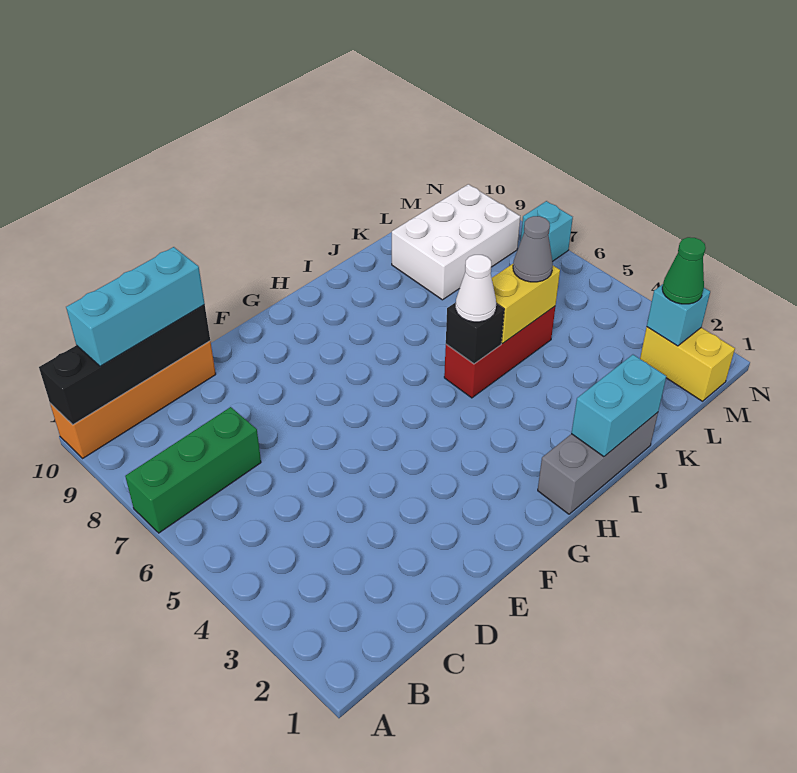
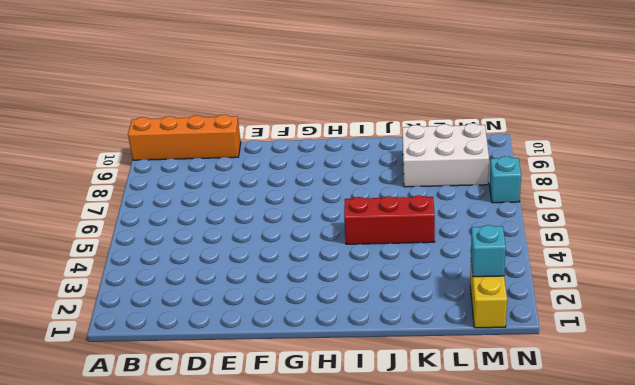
none -> green 1x3 brick [125,407,261,533]
none -> grey 1x3 brick [538,412,658,514]
none -> black 1x4 brick [39,305,210,425]

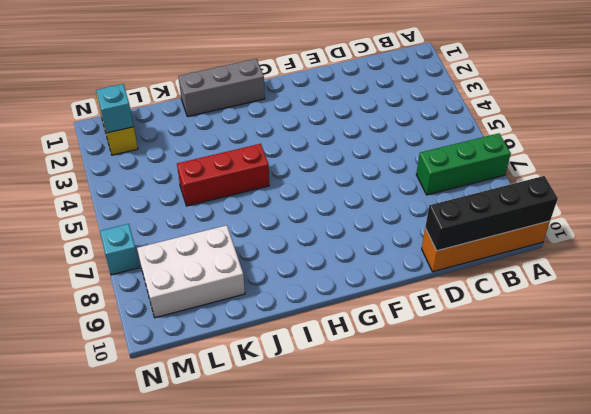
none -> cyan 1x2 brick [571,355,666,457]
none -> black 1x1 brick [446,302,504,364]
none -> yellow 1x2 brick [492,264,560,343]

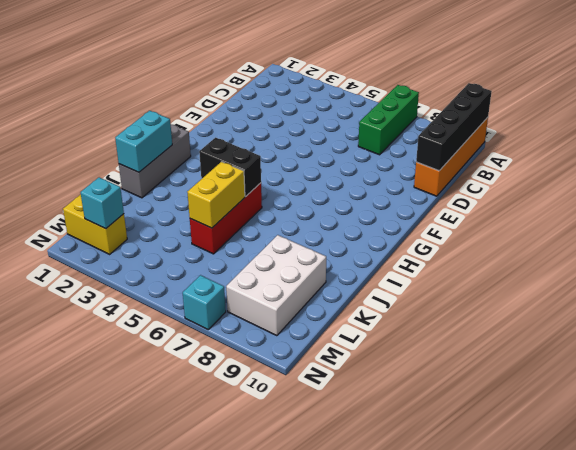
black 1x2 brick [199,138,261,196] -> black 1x1 brick [446,302,504,364]
none -> cyan 1x3 brick [66,247,205,366]
none -> white 1x1 cone [456,255,496,322]
none -> grey 1x1 cone [513,216,553,282]

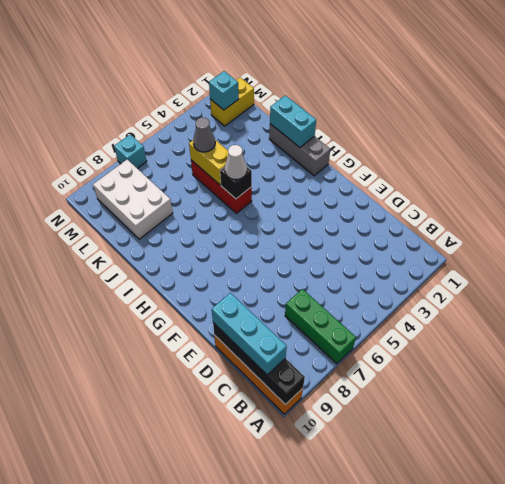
none -> green 1x1 cone [662,237,706,304]

